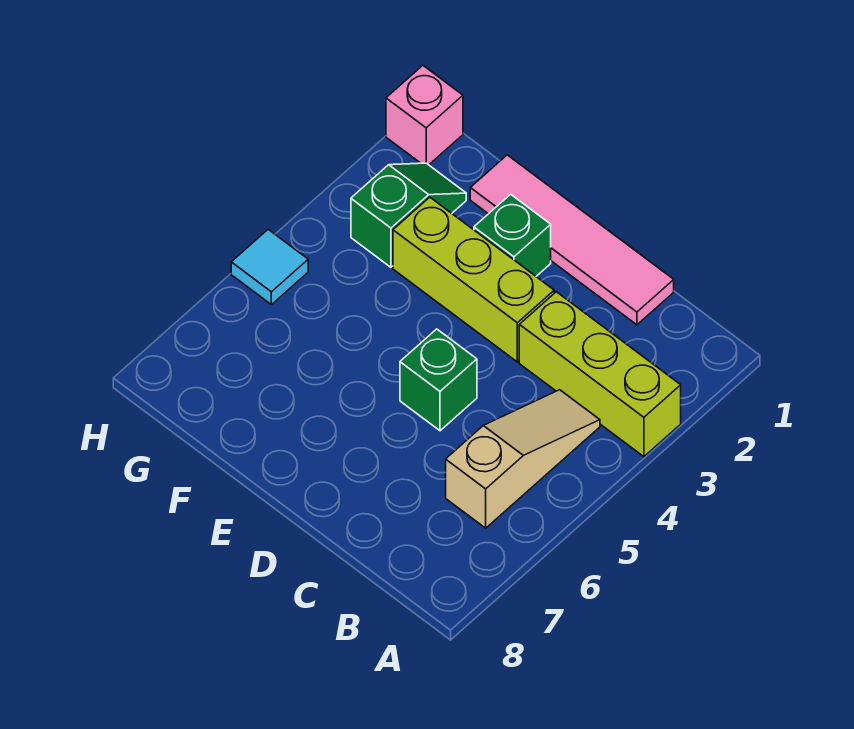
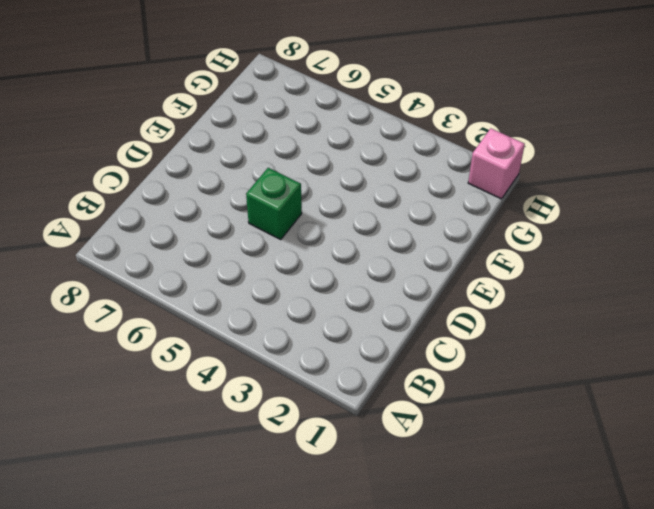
none -> lime 1x3 brick [519,292,681,457]
none -> tan 1x3 slope [446,390,600,528]

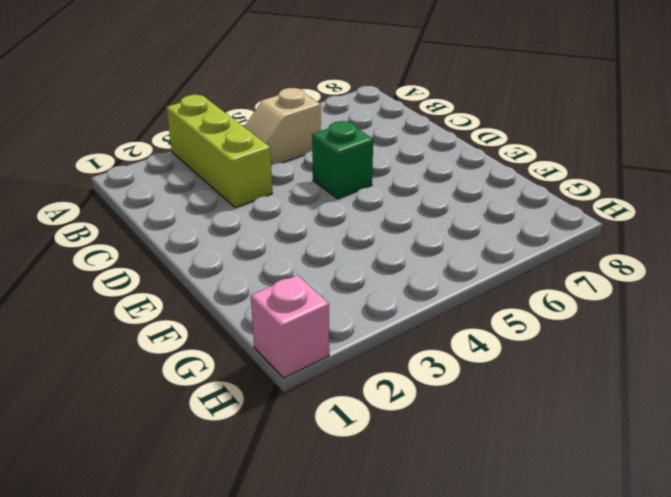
tan 1x2 slope [244,88,321,165] -> tan 1x3 slope [446,390,600,528]
none -> pink 1x4 tile [470,155,674,325]
none -> lime 1x3 brick [393,197,554,362]

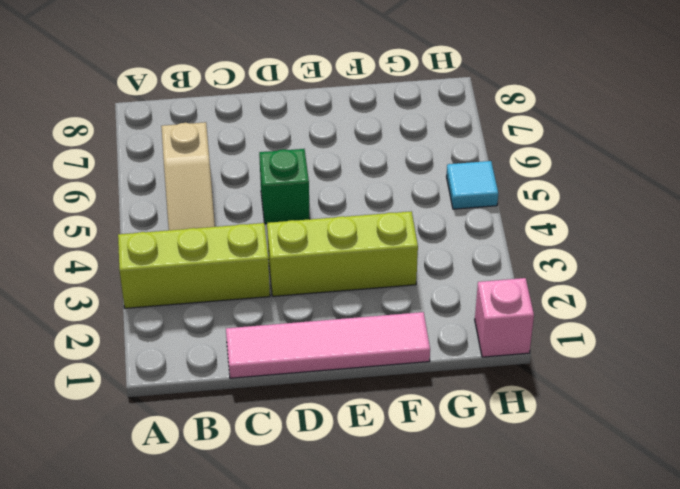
none -> green 1x1 brick [474,194,551,276]
none -> green 1x2 slope [351,163,466,267]

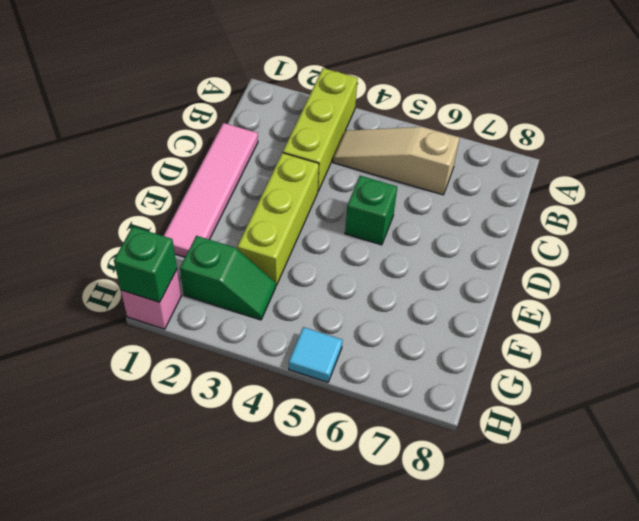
green 1x2 slope [180,236,276,320] -> green 1x2 slope turned to [351,163,466,267]
green 1x1 brick [114,227,177,302] -> green 1x1 brick moved to [474,194,551,276]

